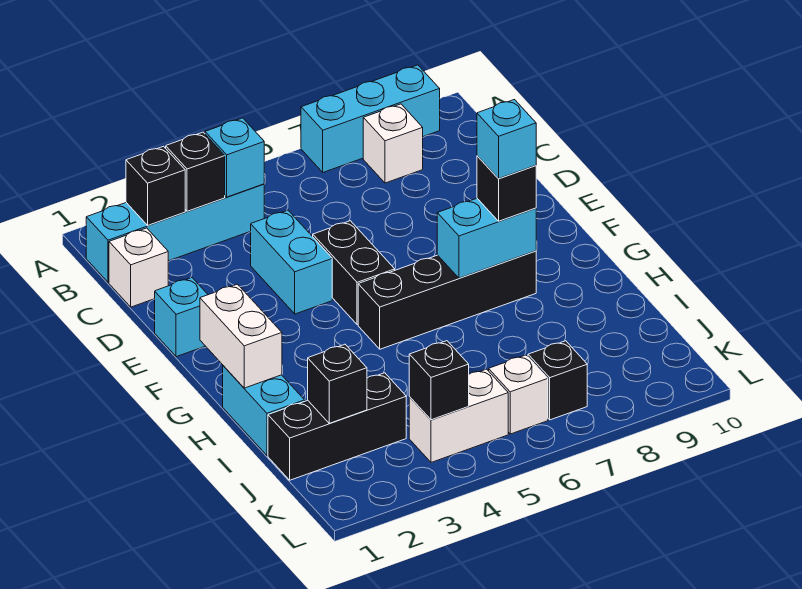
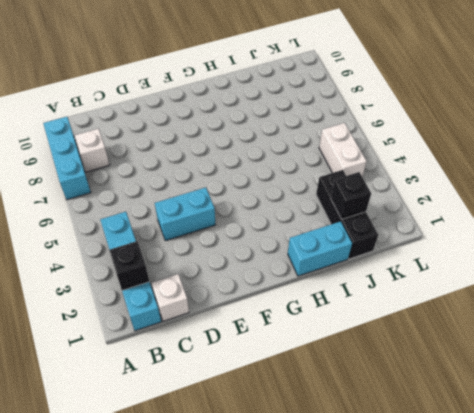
none -> cyan 1x1 brick [155,278,208,357]
none -> black 1x2 brick [313,221,395,325]
none -> black 1x4 brick [358,251,536,349]

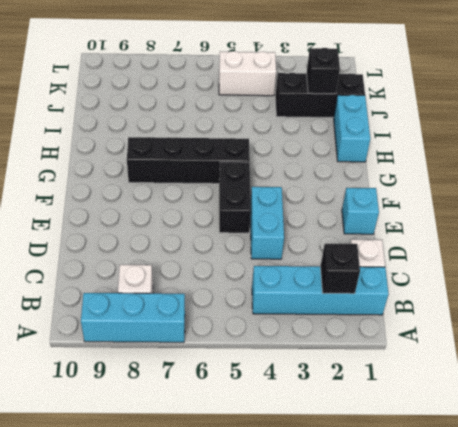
none -> white 1x1 brick [489,355,548,434]
none -> black 1x1 brick [528,341,587,420]
none -> black 1x1 brick [166,132,225,211]

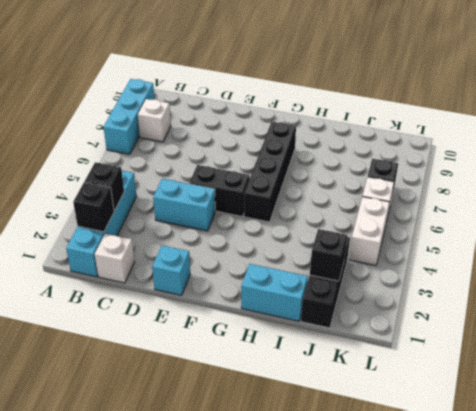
none -> cyan 1x1 brick [205,118,264,197]
none -> white 1x2 brick [200,284,282,388]
none -> cyan 1x2 brick [437,198,536,278]

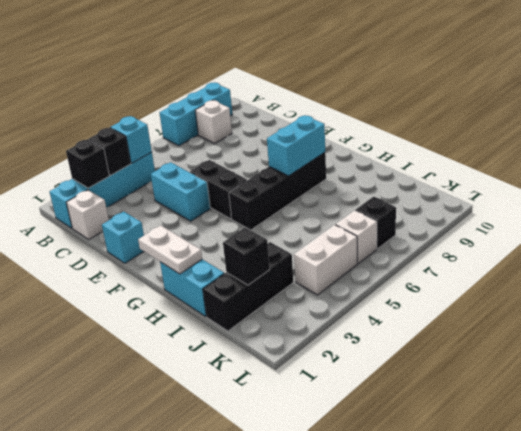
white 1x2 plate [138,225,202,274] -> white 1x2 brick [200,284,282,388]
none -> black 1x1 brick [409,341,469,420]
none -> black 1x1 brick [477,156,536,221]
none -> cyan 1x1 brick [477,100,536,179]

